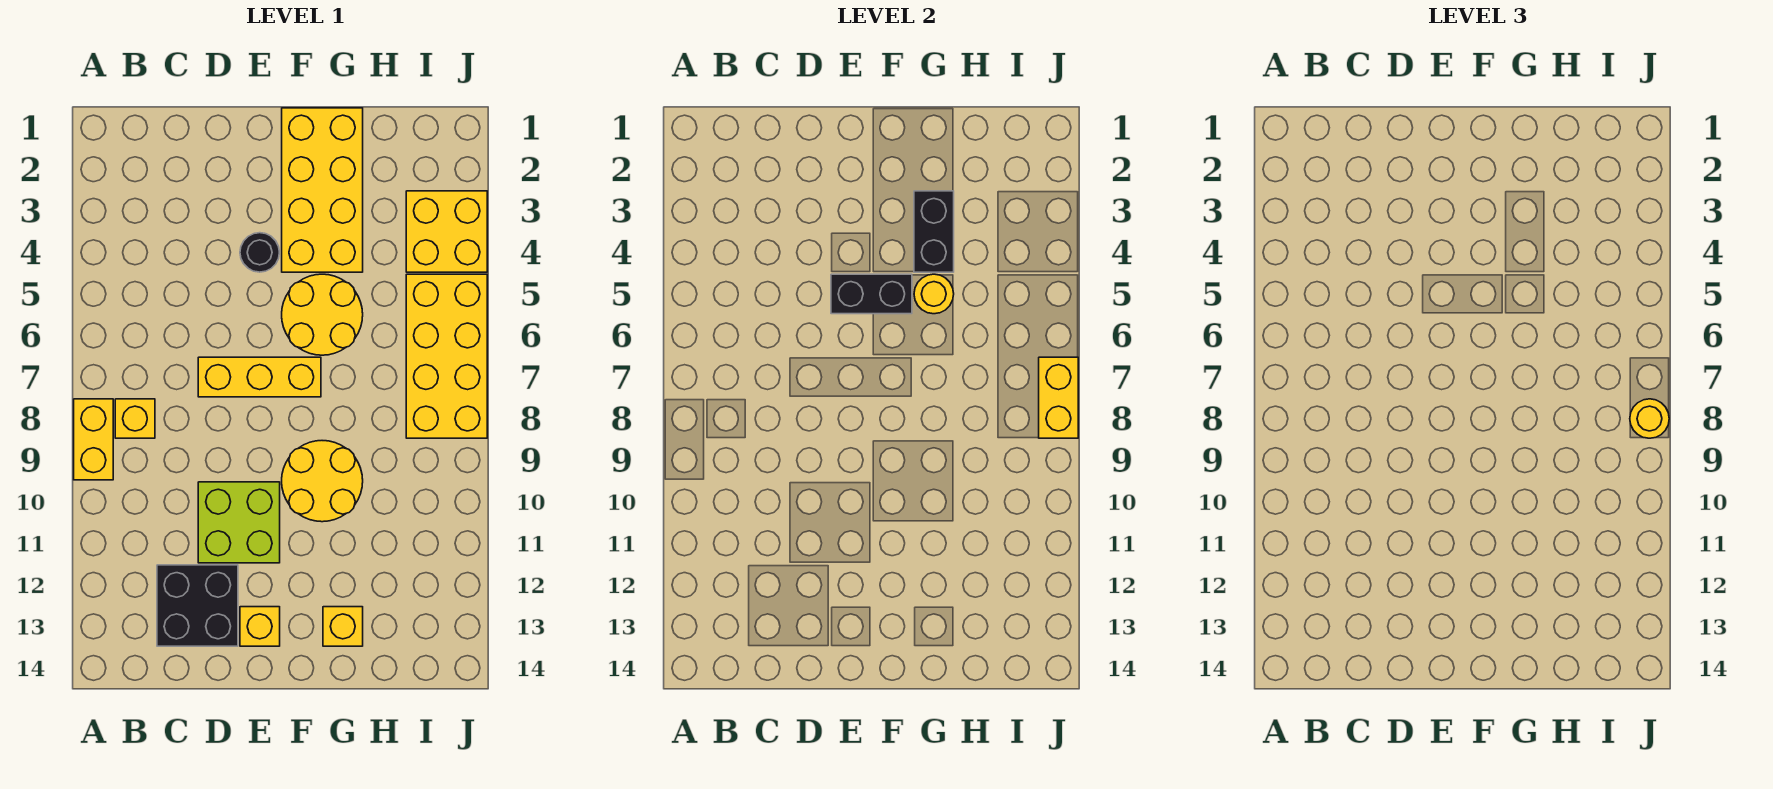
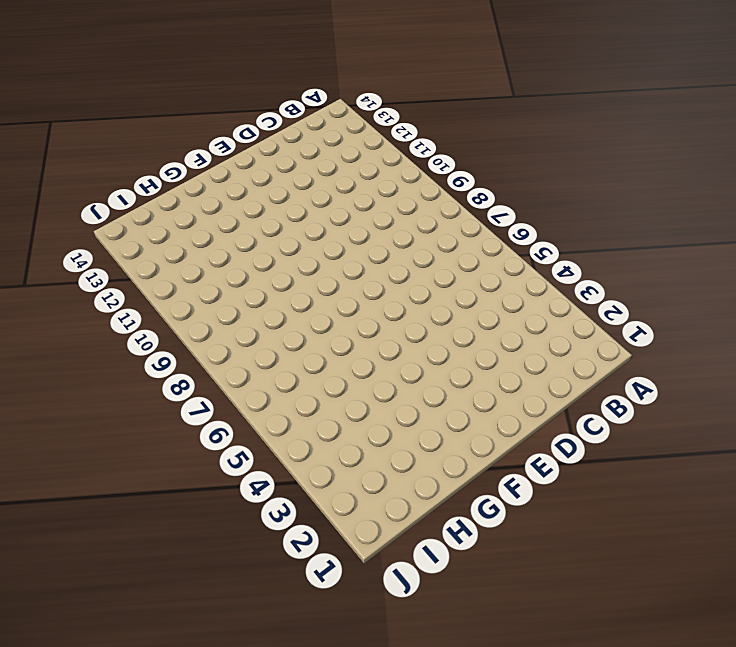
none -> yellow 1x2 brick [74,399,113,480]
none -> yellow 1x1 brick [115,399,155,438]
none -> black 2x2 brick [157,565,238,646]

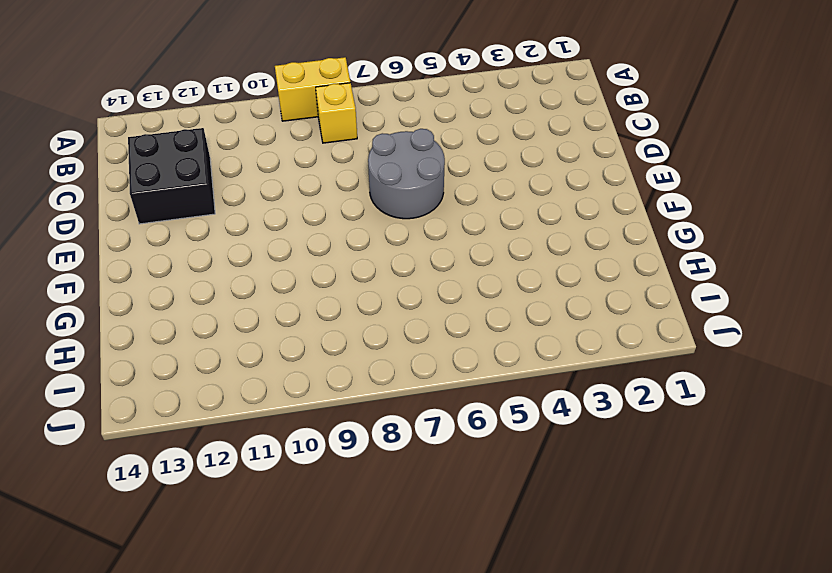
grey 2x2 round brick [368,129,445,219] -> yellow 1x3 brick [198,357,321,397]
none -> lime 2x2 brick [198,482,280,563]
none -> black 1x1 round brick [240,233,279,272]
none -> yellow 1x1 brick [240,607,280,646]

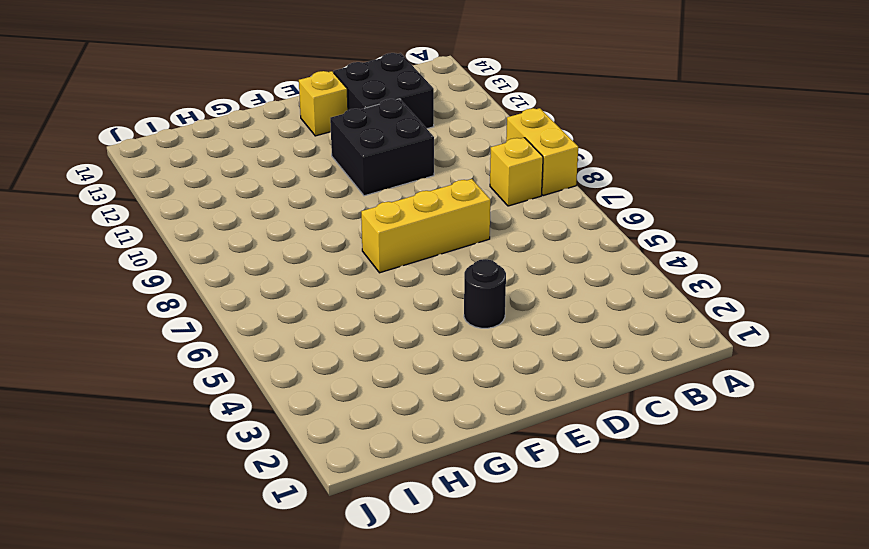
black 2x2 brick [330,99,434,196] -> lime 2x2 brick [198,482,280,563]
none -> yellow 2x4 brick [282,108,363,272]
none -> yellow 2x2 round brick [282,274,363,355]
none -> yellow 2x2 round brick [282,441,363,522]

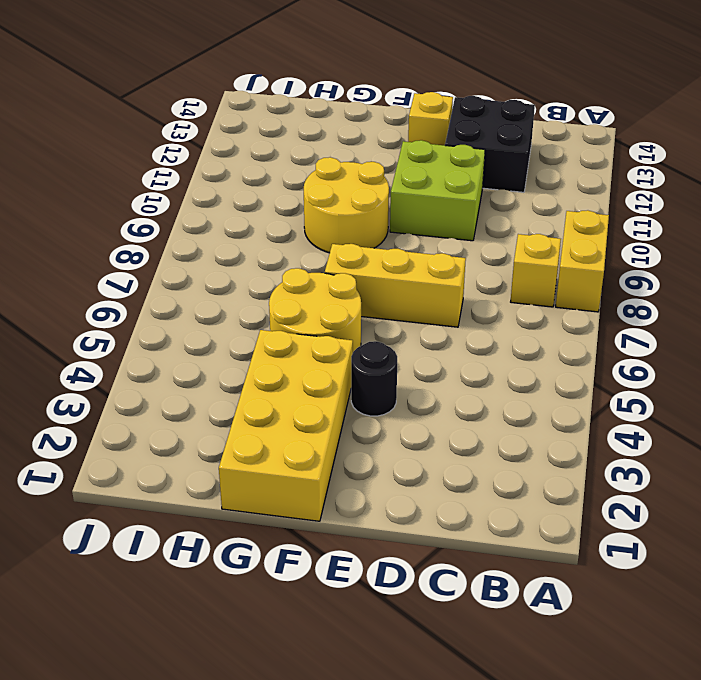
none -> yellow 1x1 brick [323,607,363,646]
none -> yellow 2x2 brick [406,191,487,272]
none -> yellow 2x4 brick [406,274,487,438]

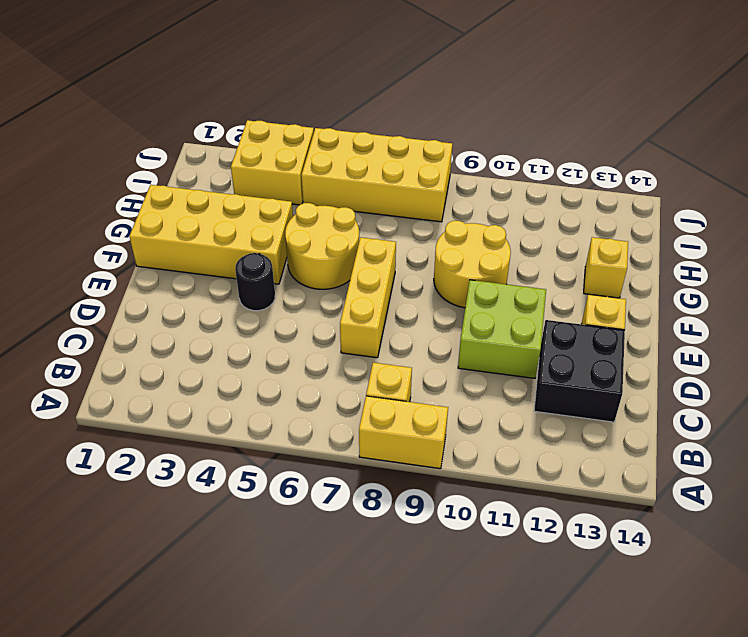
none -> black 1x2 brick [831,274,912,314]
none -> black 1x2 brick [914,191,954,272]
none -> yellow 1x1 round brick [914,274,954,314]

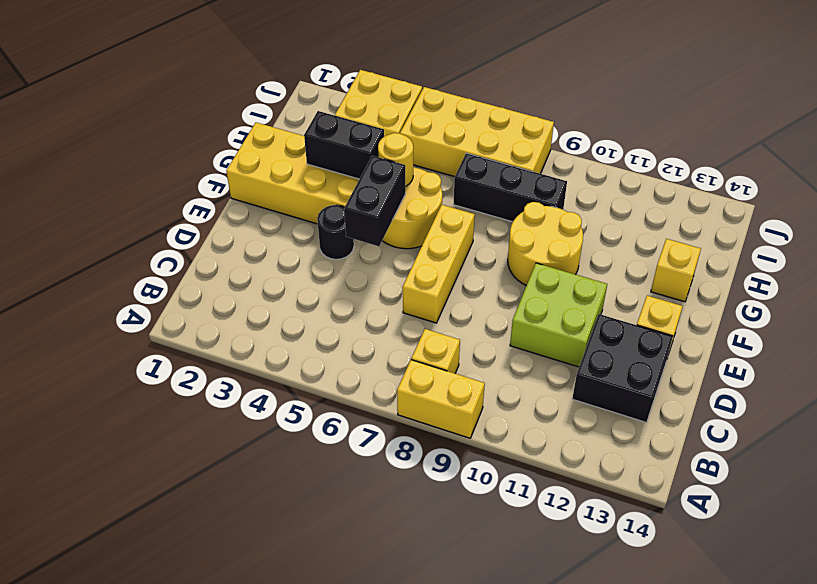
black 1x3 brick [454,153,567,222] -> none
none -> yellow 1x2 brick [1039,357,1078,438]
none -> yellow 1x1 round brick [1630,399,1669,438]

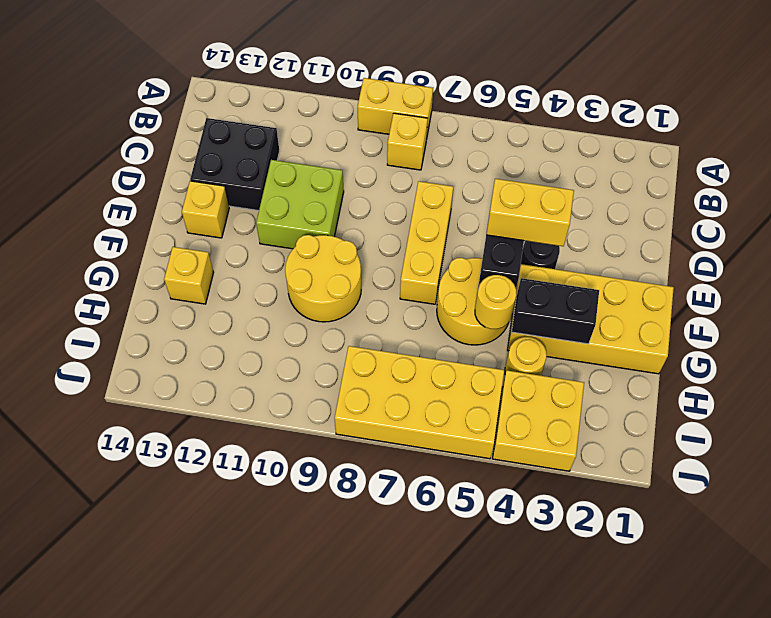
yellow 1x2 brick [486,179,574,246] -> yellow 1x2 brick moved to [1039,357,1078,438]
yellow 1x1 round brick [505,337,547,376] -> yellow 1x1 round brick moved to [1630,399,1669,438]

